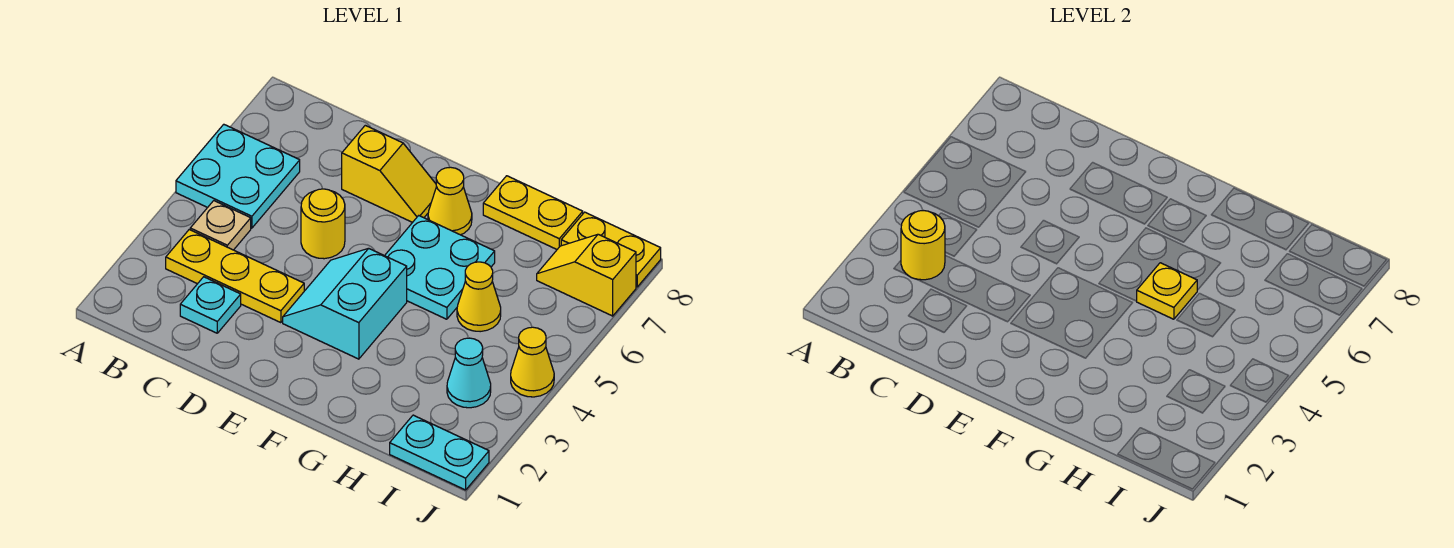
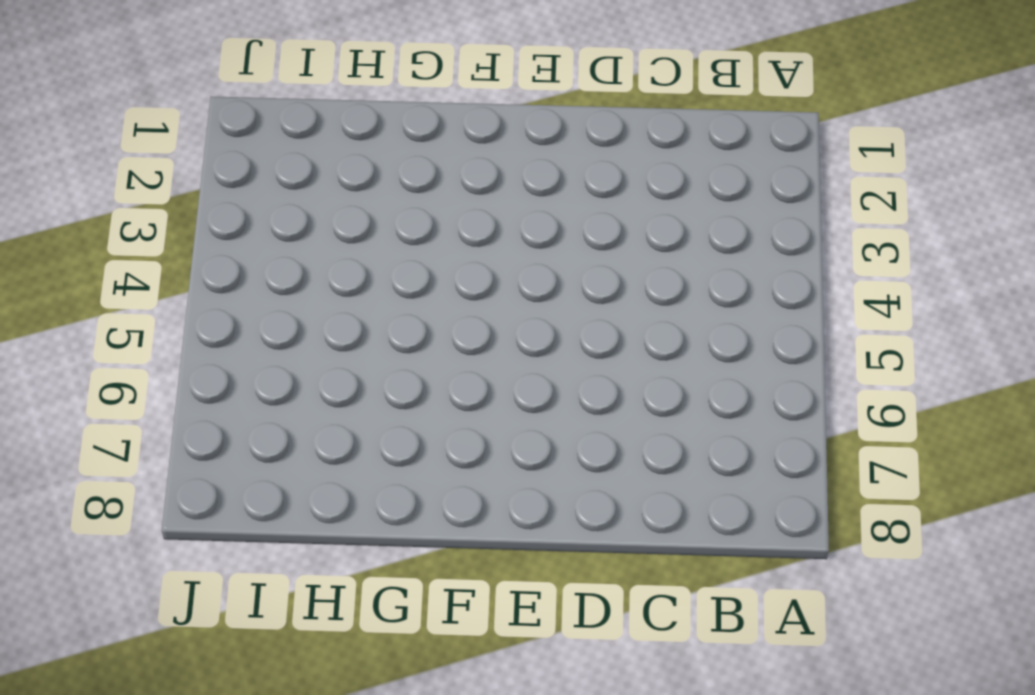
none -> cyan 2x2 plate [176,124,300,228]
none -> yellow 1x3 plate [166,230,304,323]
none -> tan 1x1 plate [190,201,251,250]

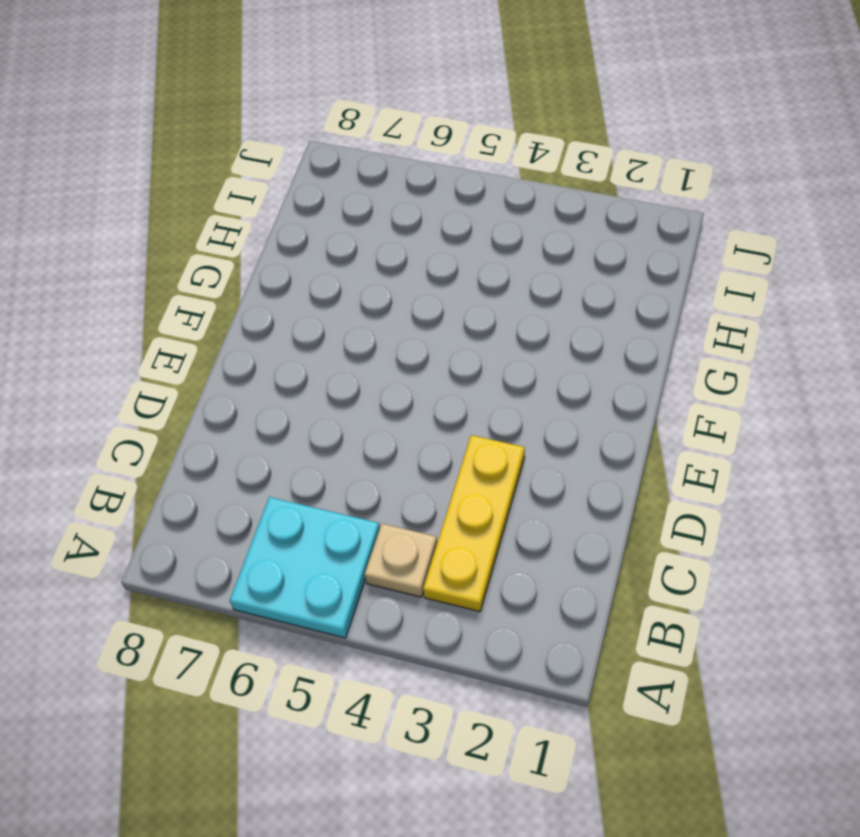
none -> cyan 1x1 plate [180,277,241,333]
none -> yellow 1x1 round brick [301,189,345,259]
none -> yellow 1x2 slope [342,125,436,222]

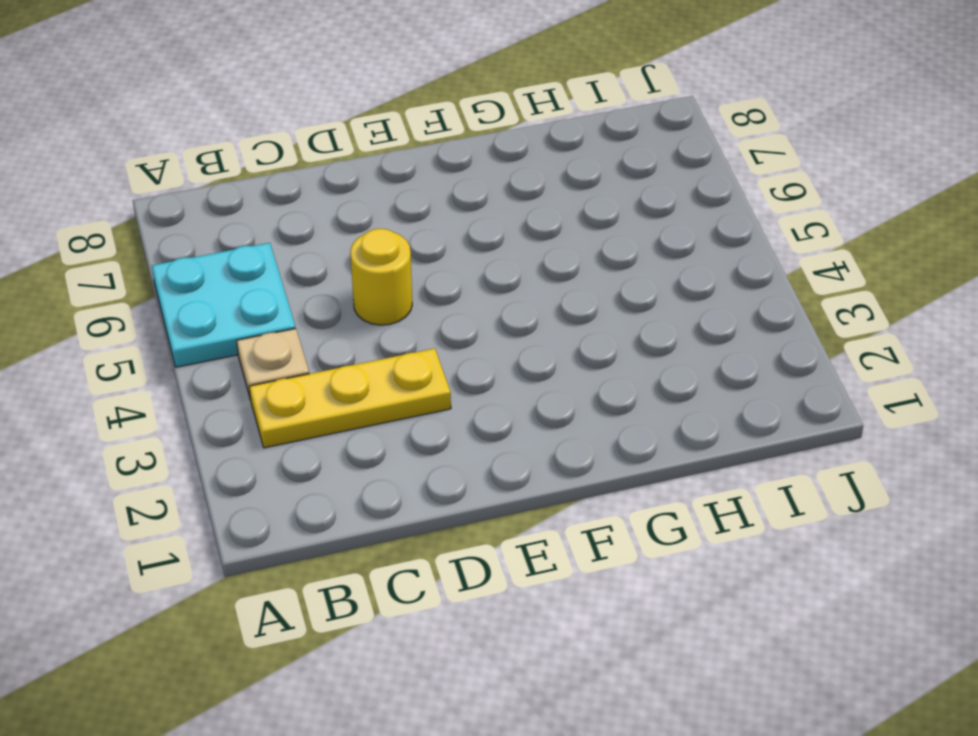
none -> cyan 1x1 plate [180,277,241,333]
none -> yellow 1x2 slope [342,125,436,222]
none -> cyan 2x2 slope [283,248,407,359]

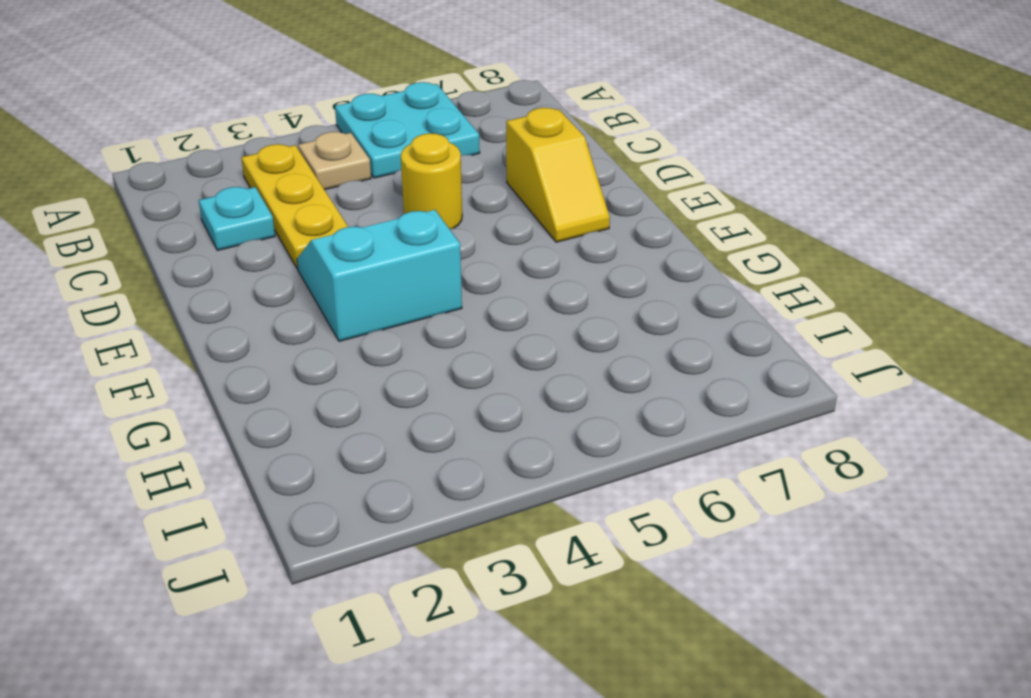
none -> cyan 2x2 plate [385,216,495,319]
none -> yellow 1x1 cone [428,167,472,235]
none -> yellow 1x2 plate [483,176,583,249]

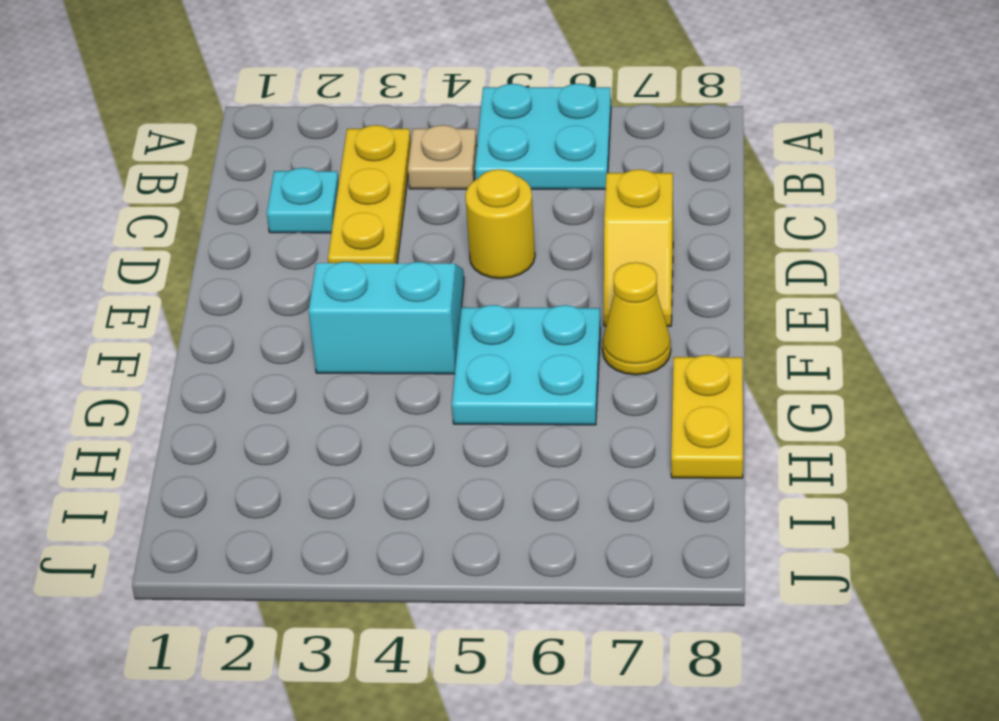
none -> yellow 1x1 cone [457,262,501,332]
none -> cyan 1x2 plate [390,415,489,490]
none -> cyan 1x1 cone [447,338,491,408]

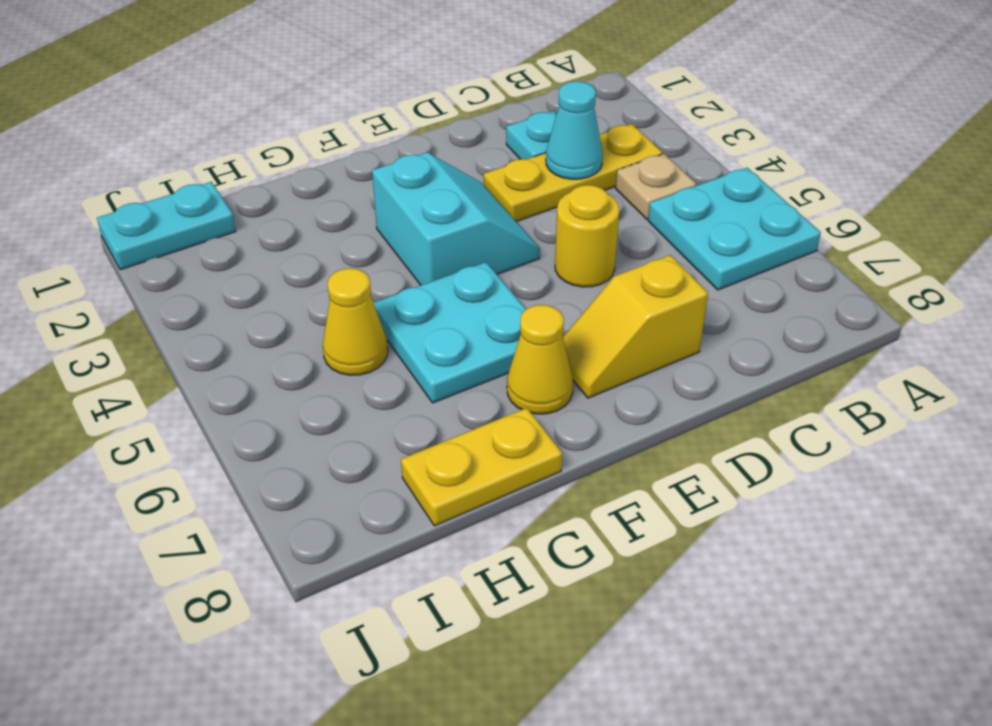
cyan 1x1 cone [546,81,603,179] -> cyan 1x1 cone moved to [447,338,491,408]
none -> yellow 1x2 slope [537,234,636,316]
none -> yellow 1x2 plate [561,212,661,287]
none -> yellow 1x1 cone [511,327,554,397]

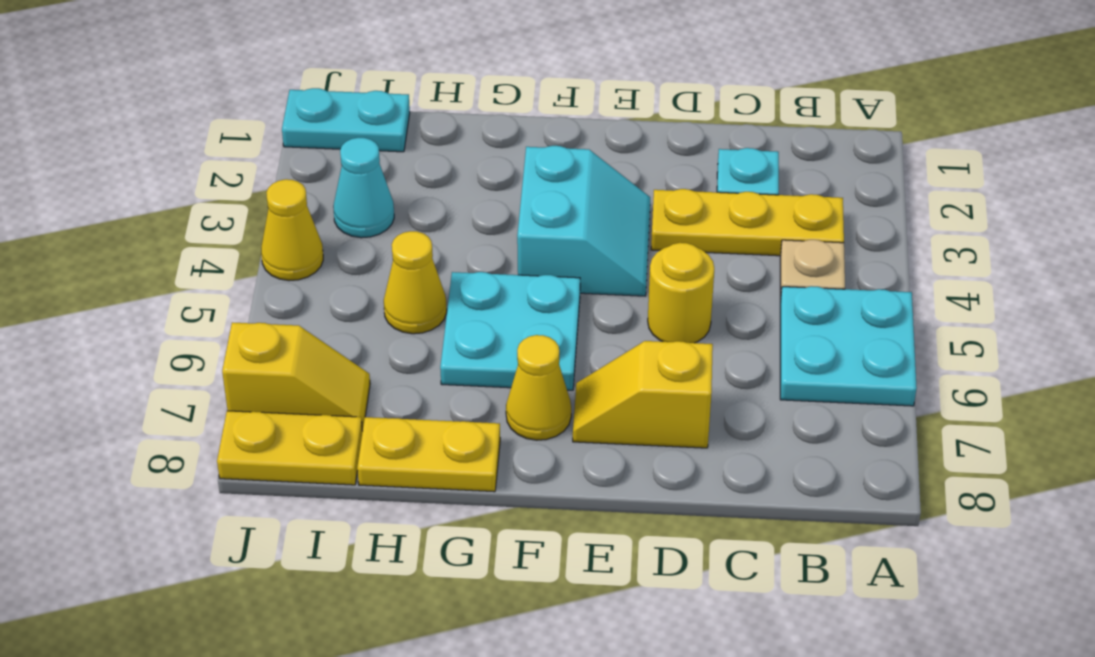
none -> yellow 1x1 round brick [901,211,945,280]
none -> yellow 1x1 plate [1137,263,1197,319]

